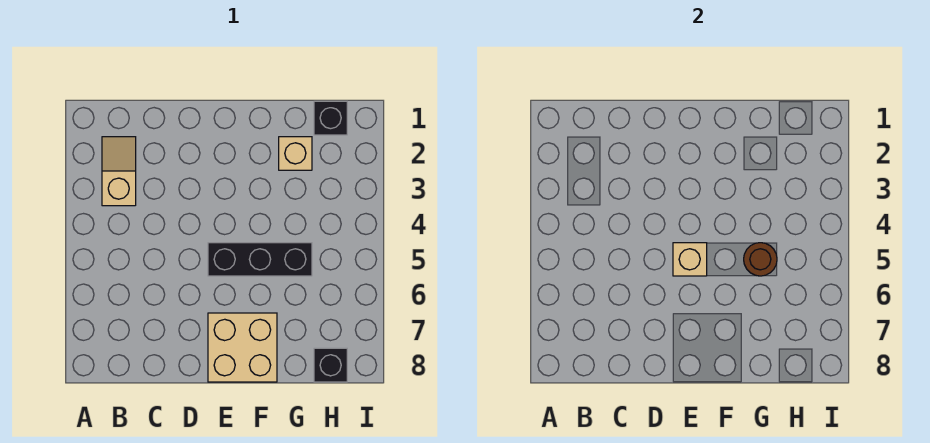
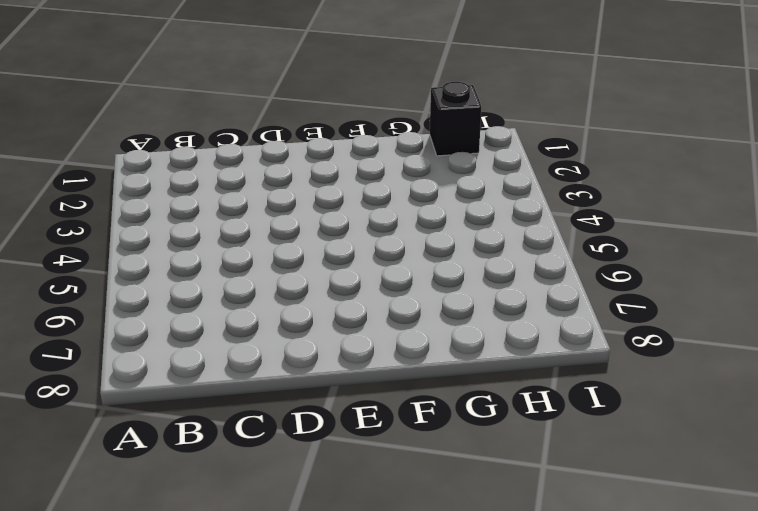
none -> tan 1x2 slope [102,137,136,206]
none -> black 1x3 brick [208,243,312,276]

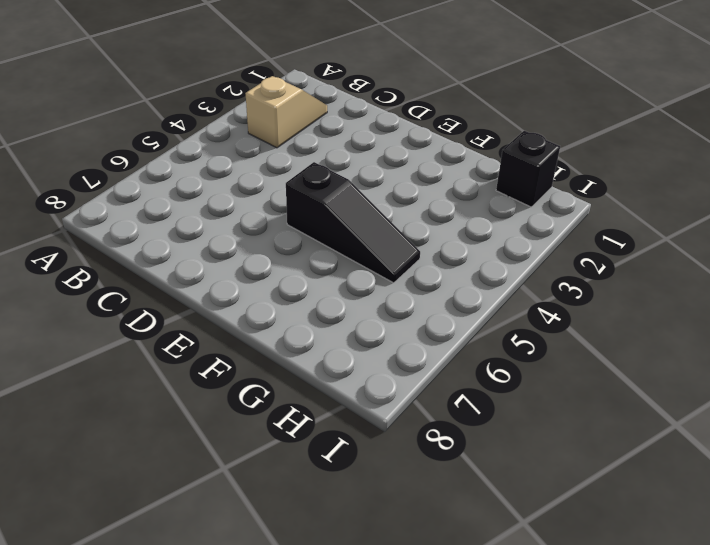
black 1x3 slope [286,162,420,283] -> black 1x3 brick [208,243,312,276]
none -> tan 2x2 brick [208,313,277,382]
none -> tan 1x1 brick [279,137,312,170]

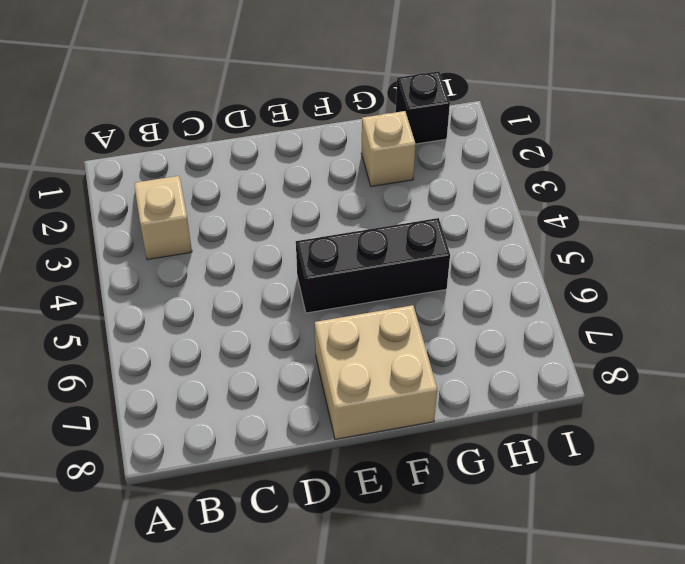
none -> black 1x1 brick [314,348,347,382]
none -> tan 1x1 brick [673,243,707,276]

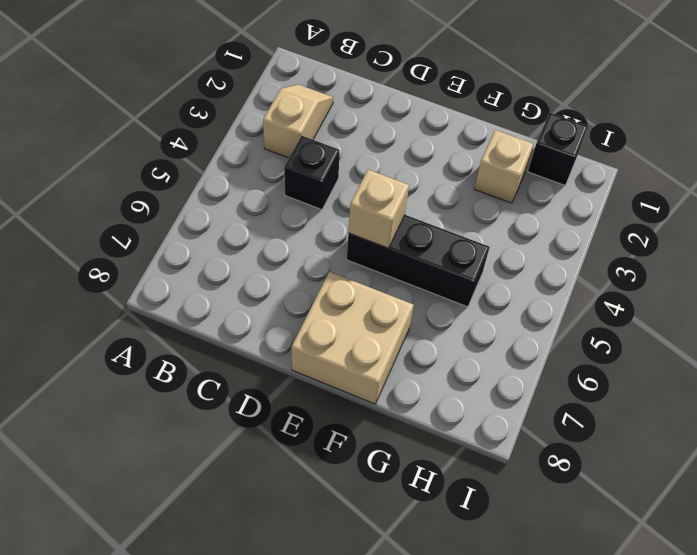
black 1x1 brick [284,136,340,210] -> black 1x1 brick moved to [314,348,347,382]
none -> brown 1x1 round brick [744,243,777,276]

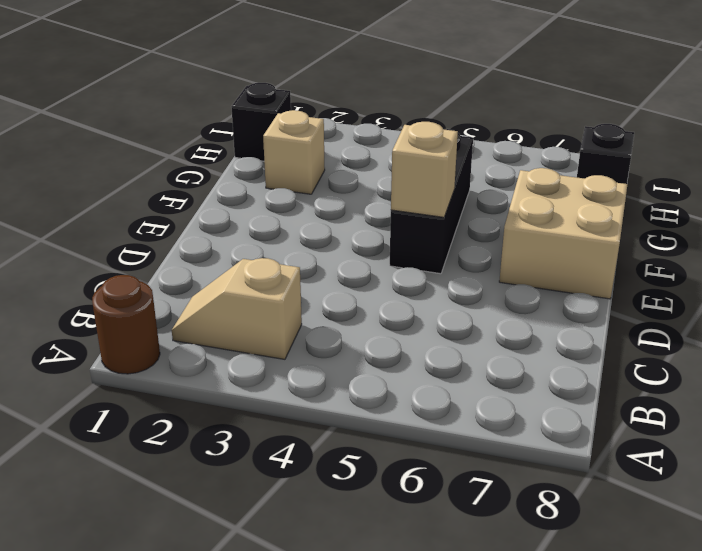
brown 1x1 round brick [92,275,160,374] -> brown 1x1 round brick moved to [744,243,777,276]

